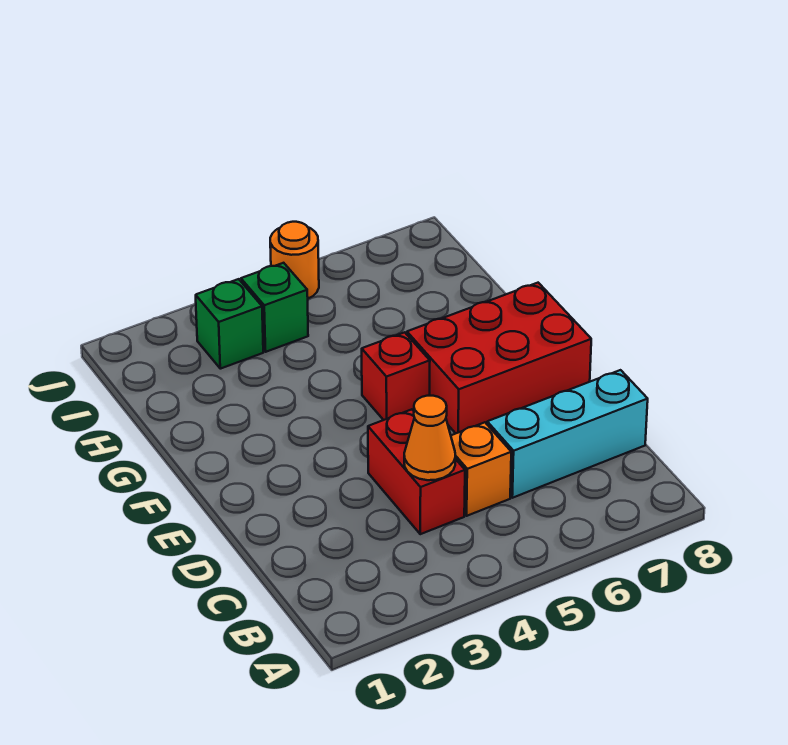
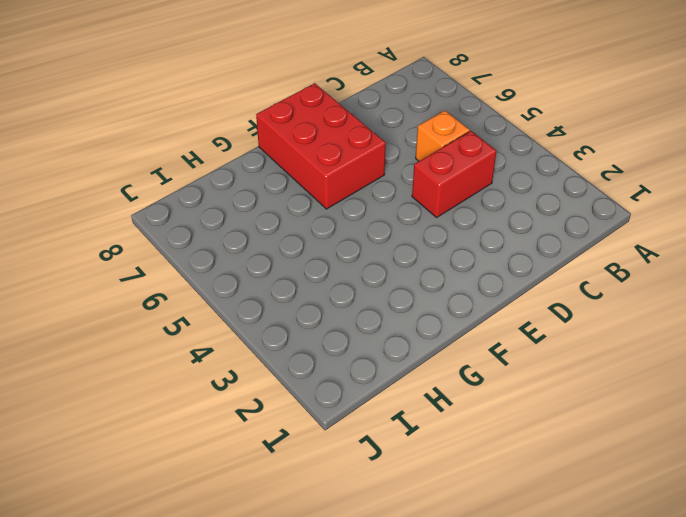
none -> cyan 1x3 brick [487,370,648,498]
none -> red 1x1 brick [362,332,430,420]

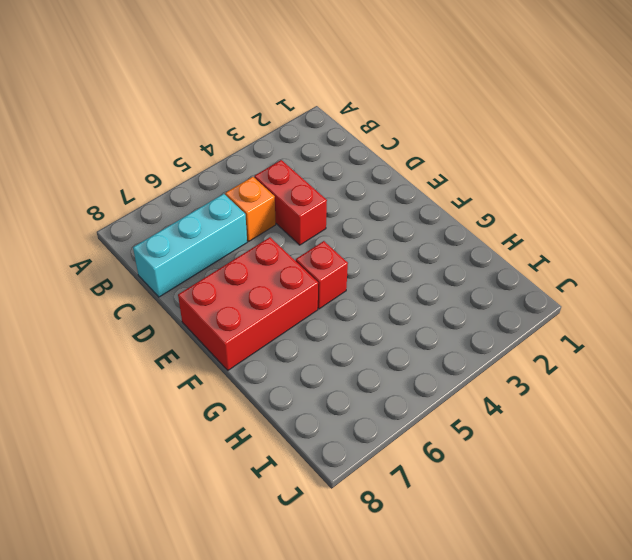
none -> green 1x1 brick [196,279,263,369]
none -> green 1x1 brick [241,263,308,352]

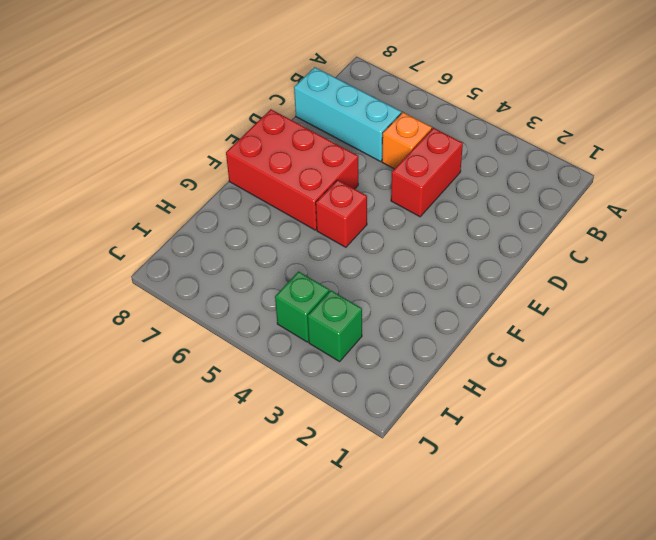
none -> orange 1x1 round brick [270,222,319,298]
none -> orange 1x1 cone [404,396,456,480]

